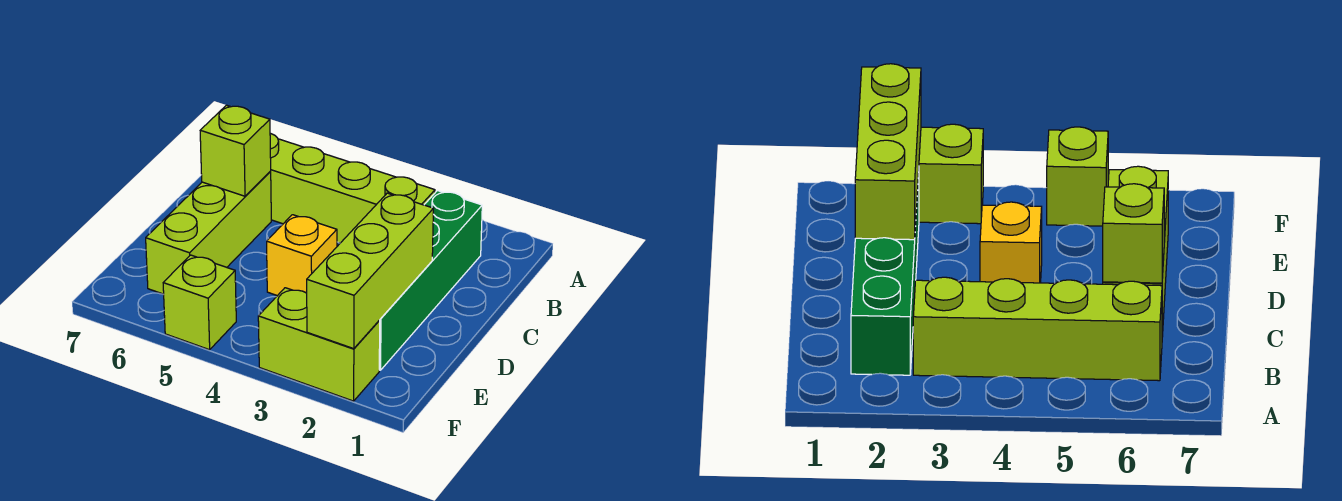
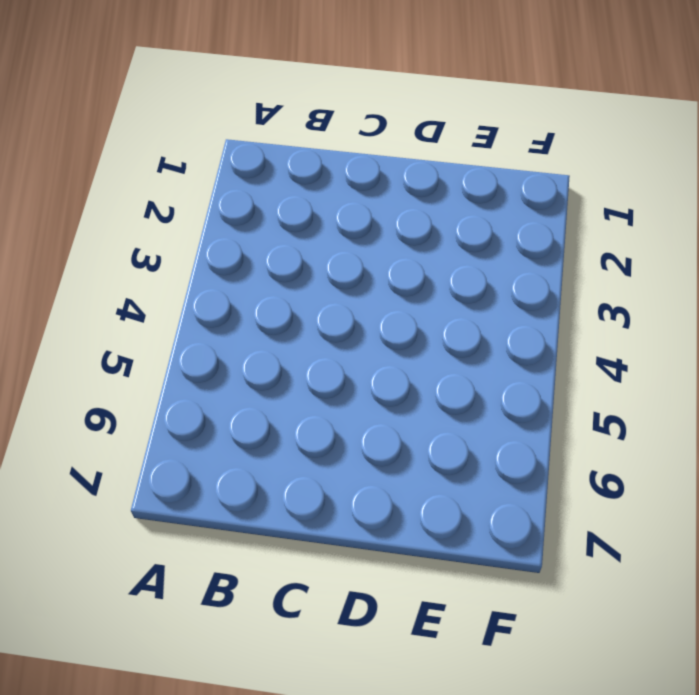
none -> green 1x4 brick [379,191,482,370]
none -> lime 1x4 brick [270,133,435,243]

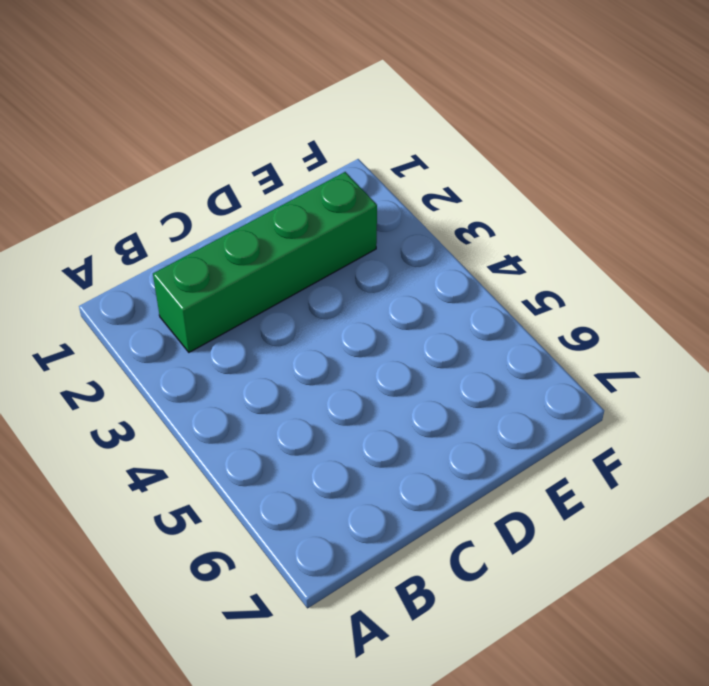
none -> lime 1x4 brick [270,133,435,243]
none -> lime 1x3 brick [146,172,271,294]

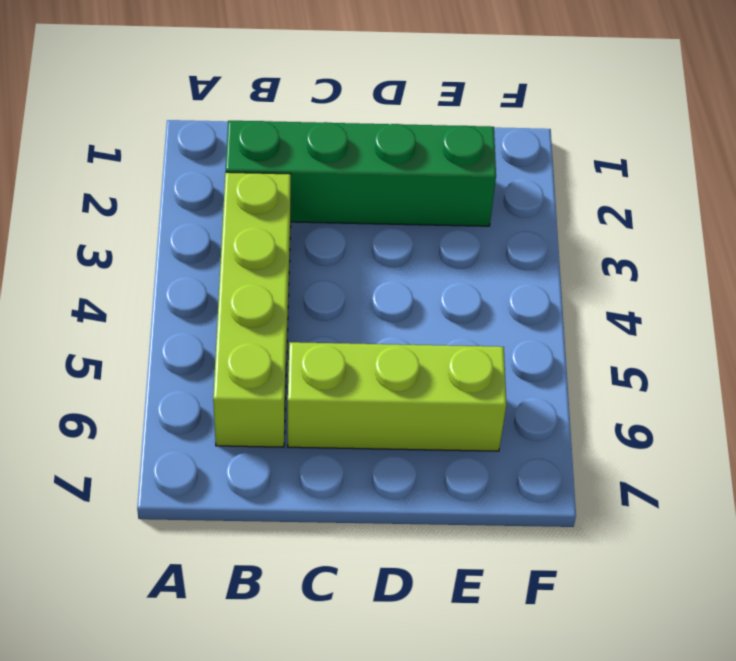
none -> yellow 1x1 brick [267,215,337,296]
none -> lime 1x2 brick [258,288,380,401]

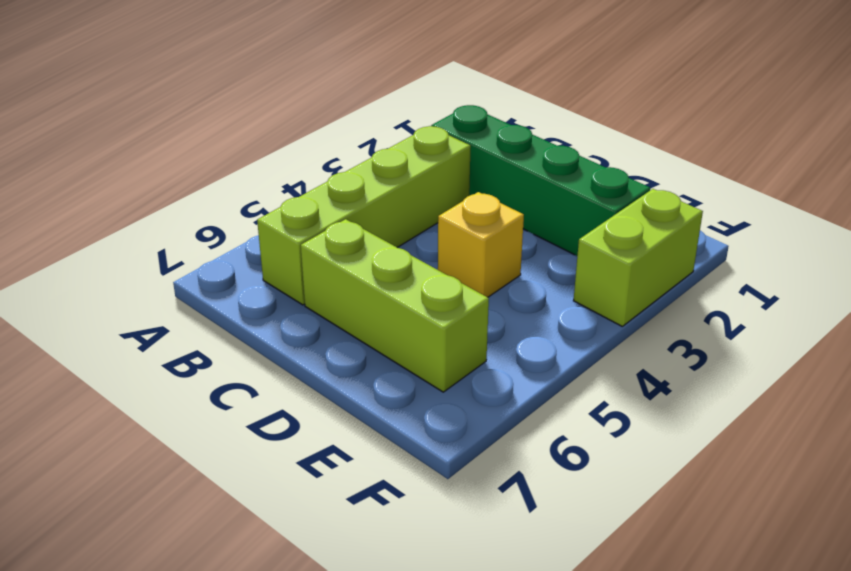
none -> lime 1x1 brick [163,255,236,350]
none -> lime 1x1 brick [200,105,271,196]

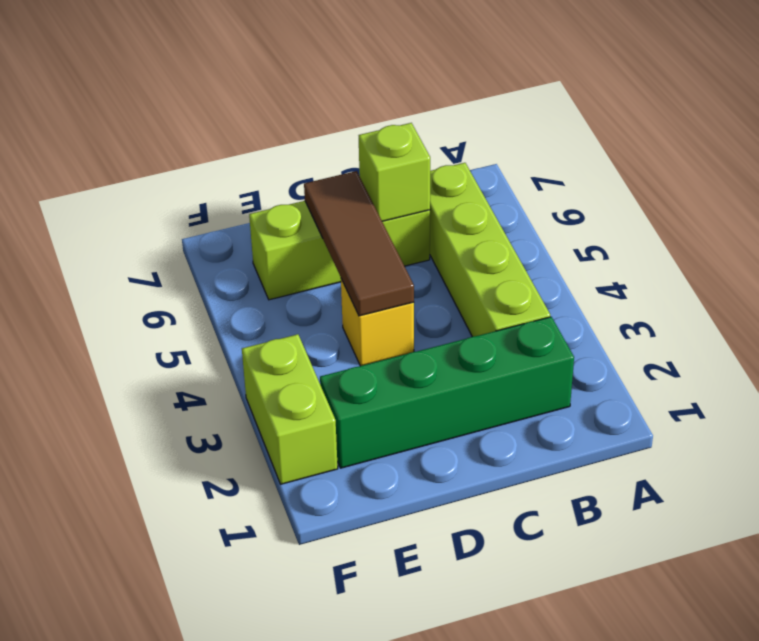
brown 1x3 tile [304,171,414,316] -> none
none -> lime 1x1 brick [163,255,236,350]
none -> lime 1x3 brick [307,193,433,349]

